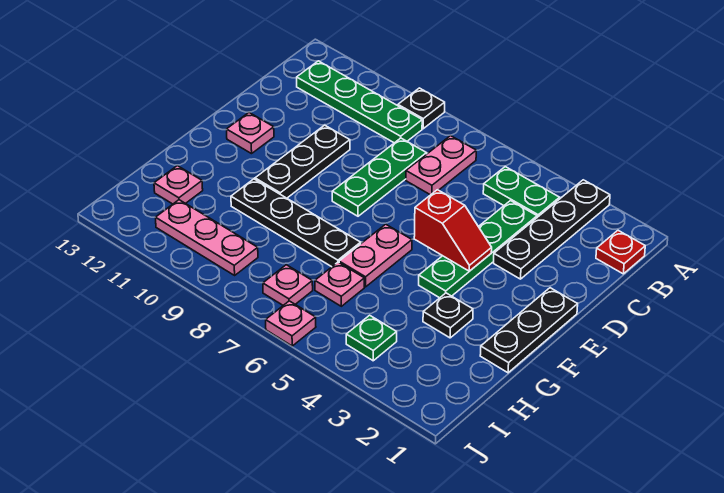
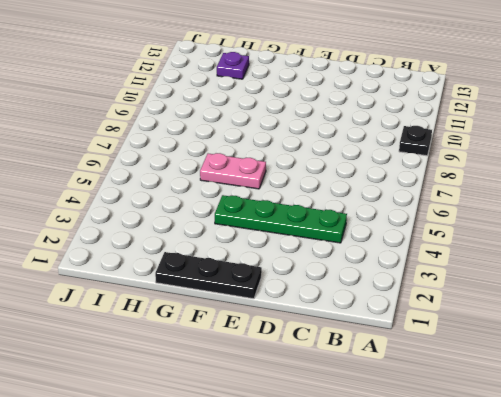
purple 1x1 plate [217,52,249,79] -> pink 1x1 plate [154,166,203,204]
none -> black 1x4 plate [494,180,610,279]
none -> red 1x1 plate [596,230,645,274]
none -> green 1x2 plate [483,167,560,217]

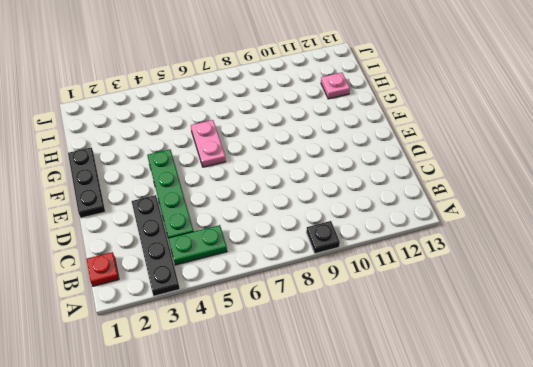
none -> pink 1x2 plate [406,136,476,195]
none -> green 1x4 plate [297,61,422,143]
none -> green 1x3 plate [332,138,427,216]

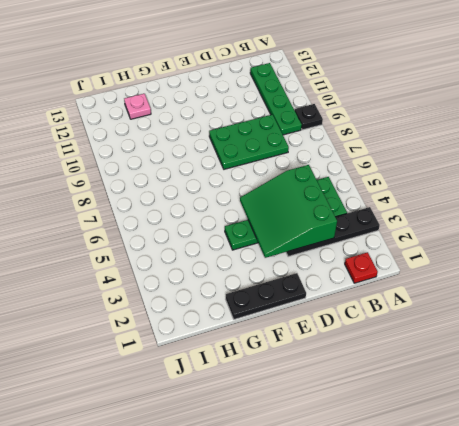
green 3x3 slope [240,165,337,258] -> red 1x2 slope [414,190,492,271]
green 2x3 plate [209,115,289,169] -> green 1x3 plate [332,138,427,216]
none -> pink 1x2 plate [406,136,476,195]
none -> black 1x3 plate [255,125,350,198]
none -> pink 1x1 plate [227,113,274,154]

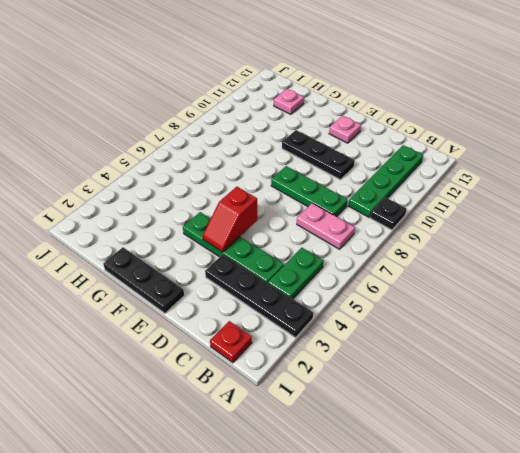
none -> pink 1x2 plate [339,224,412,287]
none -> black 1x1 plate [423,293,473,338]
none -> black 1x4 plate [231,179,361,267]

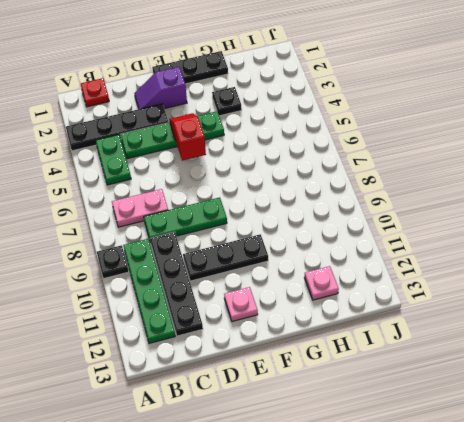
black 1x4 plate [150,232,203,336] -> black 1x4 plate moved to [231,179,361,267]
purple 1x2 slope [134,67,187,109] -> none
none -> pink 1x2 plate [339,224,412,287]
none -> pink 1x1 plate [315,262,364,306]
none -> green 1x1 plate [346,315,397,361]

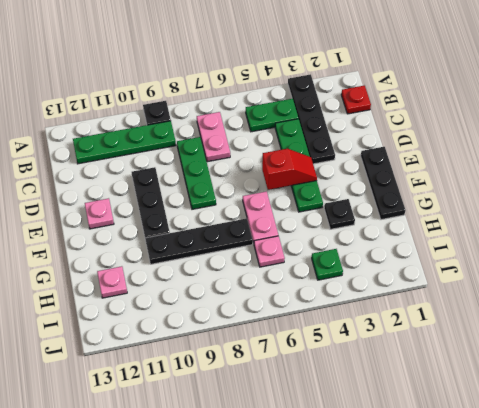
none -> pink 1x1 plate [263,265,313,305]
none -> pink 1x3 plate [155,200,258,275]
none -> pink 1x1 plate [266,301,316,346]

